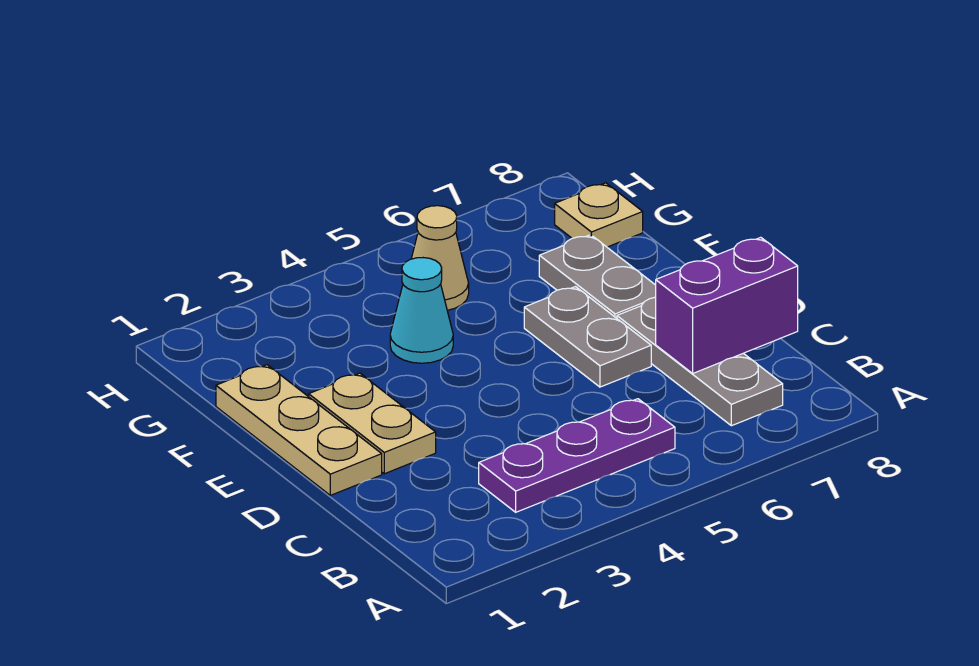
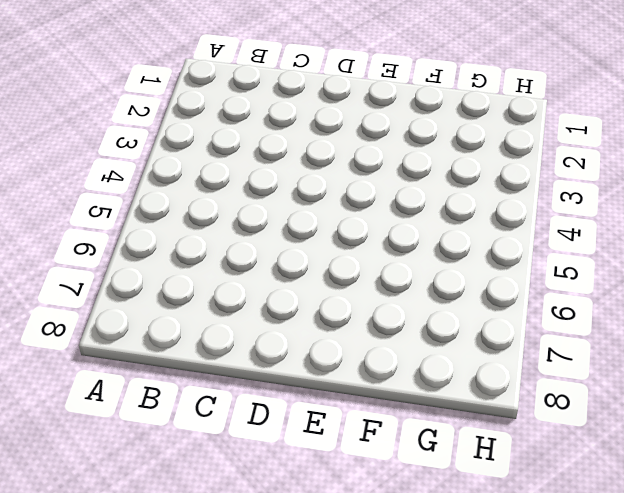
none -> purple 1x3 plate [479,399,675,512]
none -> grey 1x3 plate [617,297,783,426]

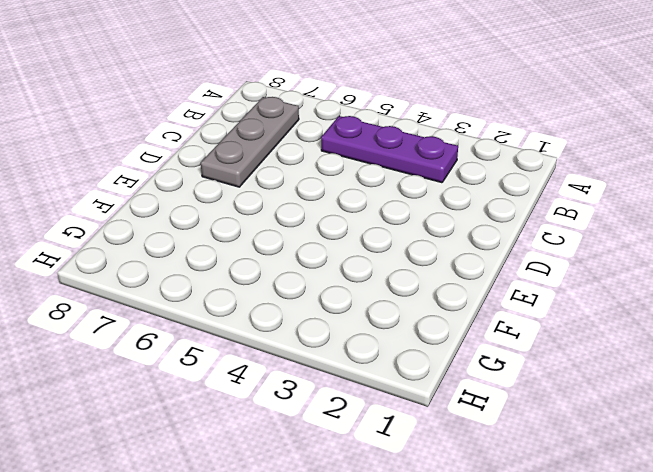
none -> tan 1x3 plate [216,365,382,495]
none -> tan 1x2 plate [309,373,436,474]

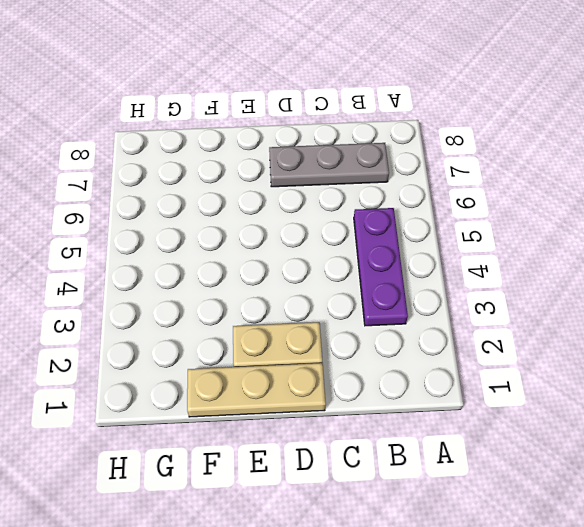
none -> grey 1x2 plate [524,287,651,387]
none -> grey 1x2 plate [539,235,656,318]

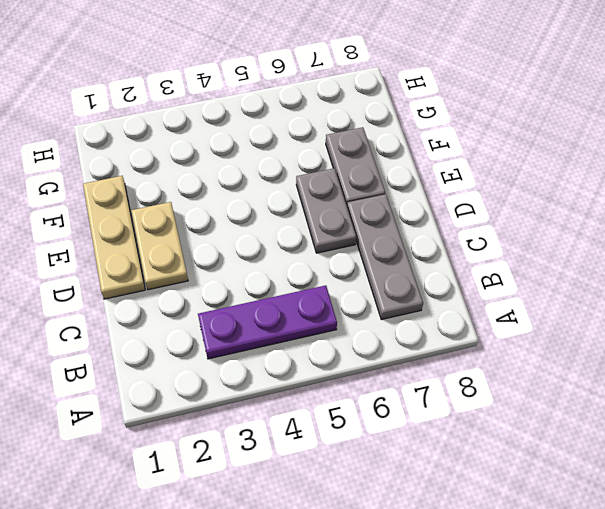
none -> cyan 1x1 cone [390,258,453,363]
none -> tan 1x1 cone [411,206,469,310]

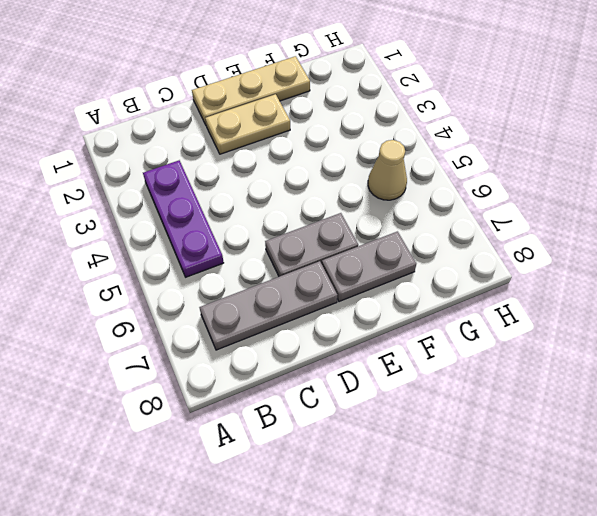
none -> cyan 1x1 cone [390,258,453,363]
none -> tan 1x1 plate [555,183,643,247]

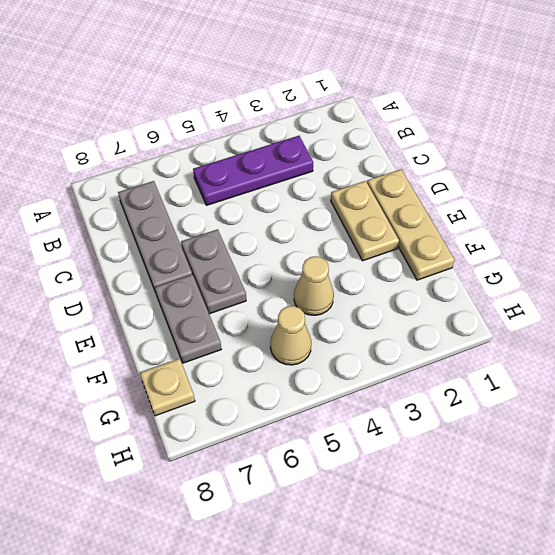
tan 1x1 cone [294,256,334,315] -> cyan 1x1 cone [390,258,453,363]
none -> purple 1x2 brick [656,237,798,373]

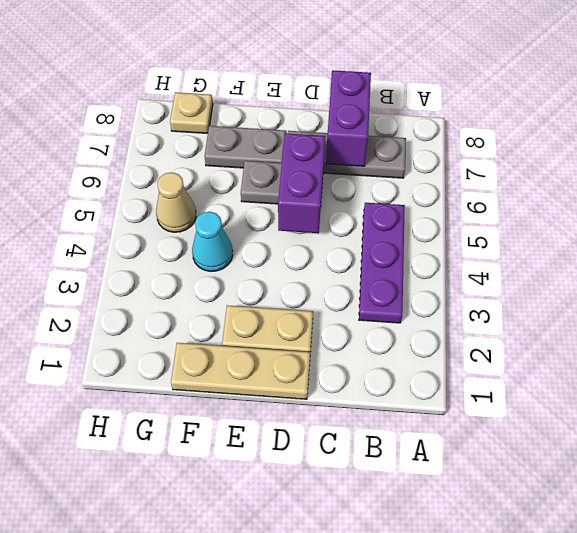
purple 1x2 brick [278,133,325,233] -> none

